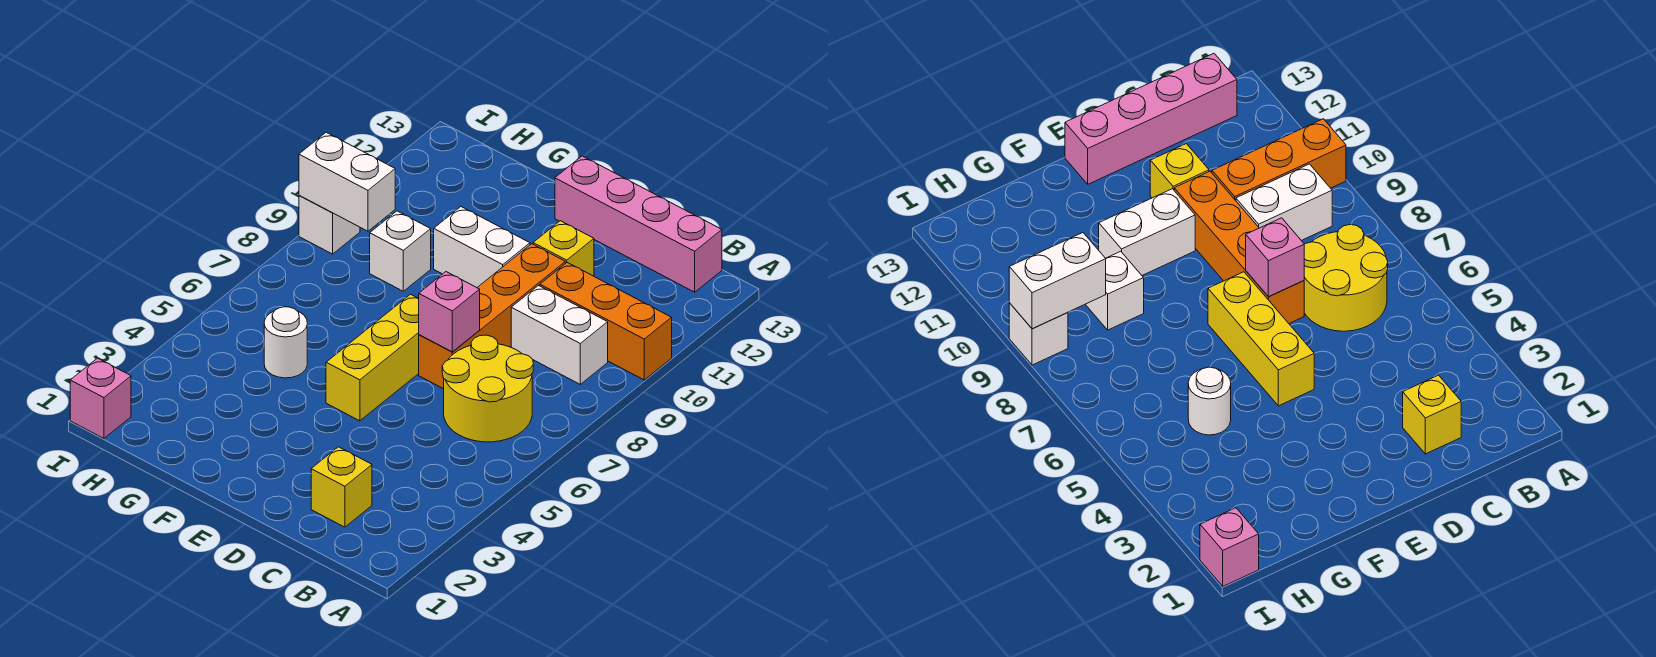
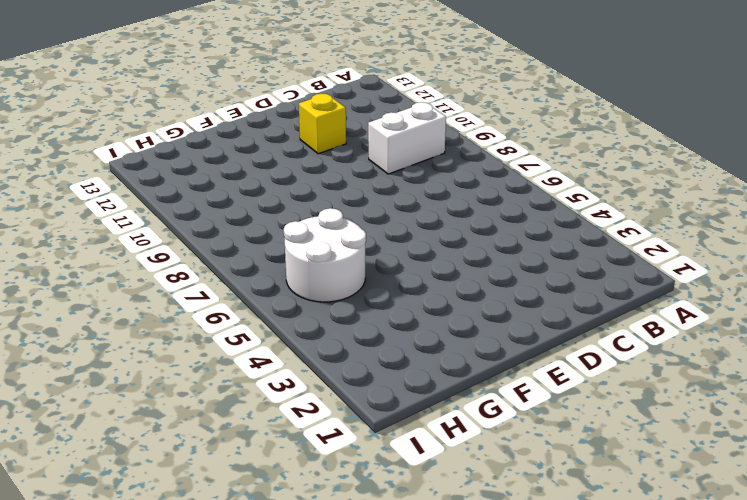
white 2x2 round brick [284,208,366,302] -> white 1x1 round brick [264,307,307,378]
none -> orange 1x3 brick [540,263,672,380]
none -> yellow 2x2 round brick [442,335,533,442]
none -> pink 1x4 brick [555,156,722,292]

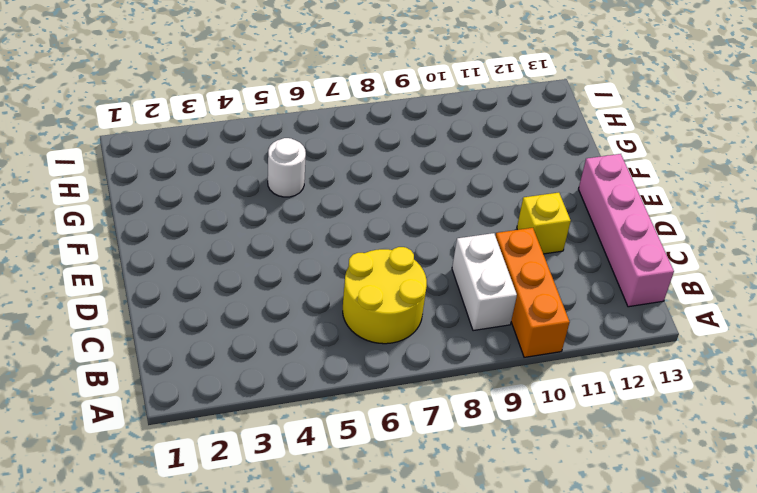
none -> yellow 1x1 brick [311,447,372,527]
none -> orange 1x4 brick [419,244,565,389]
none -> yellow 1x3 brick [326,294,419,421]

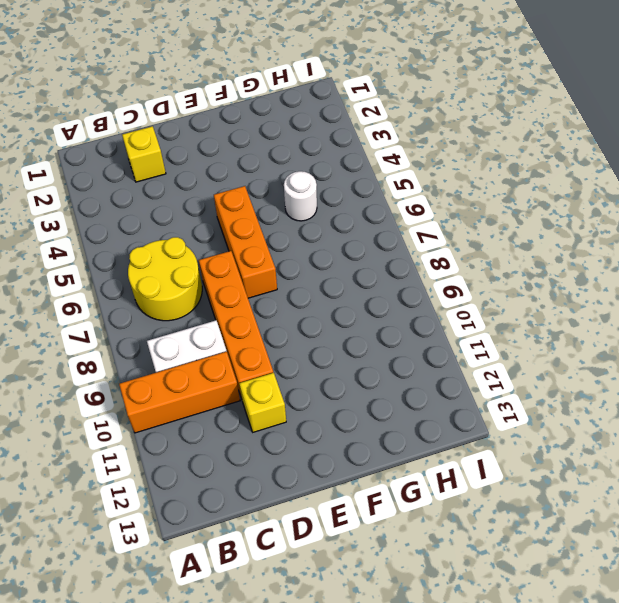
orange 1x3 brick [214,186,277,298] -> yellow 1x3 brick [326,294,419,421]
none -> pink 1x4 brick [555,156,722,292]
none -> white 1x2 brick [434,207,530,287]
none -> white 1x1 brick [370,211,431,291]

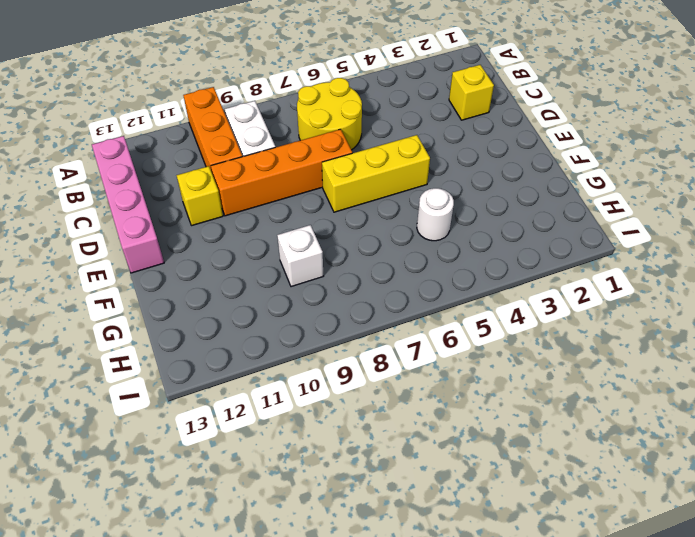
none -> white 1x2 brick [434,207,530,287]
none -> pink 1x1 brick [70,358,131,439]
none -> white 1x1 brick [299,195,360,254]

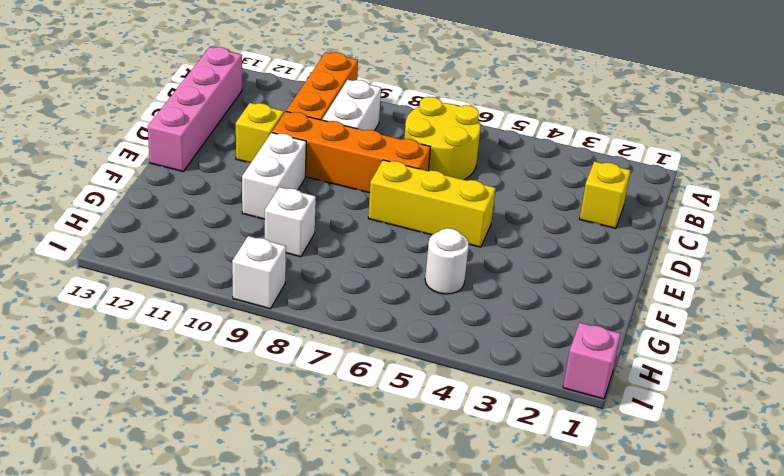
none -> pink 1x1 brick [418,272,480,352]
none -> white 1x2 brick [299,132,395,231]

